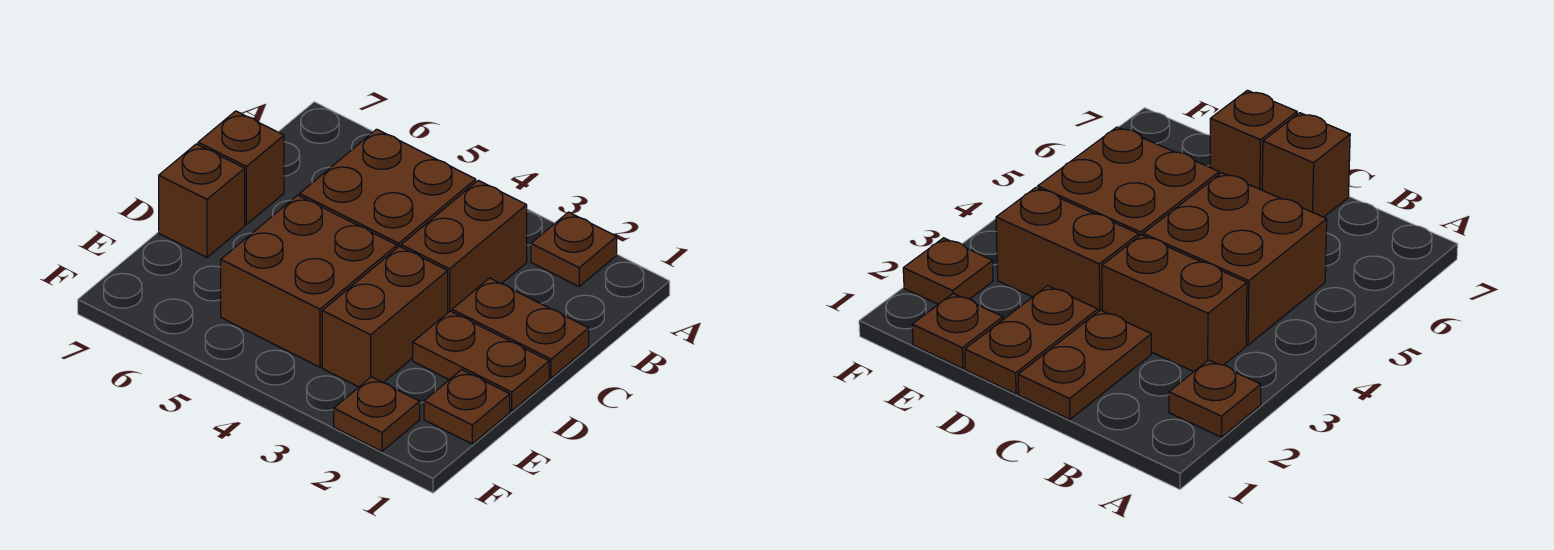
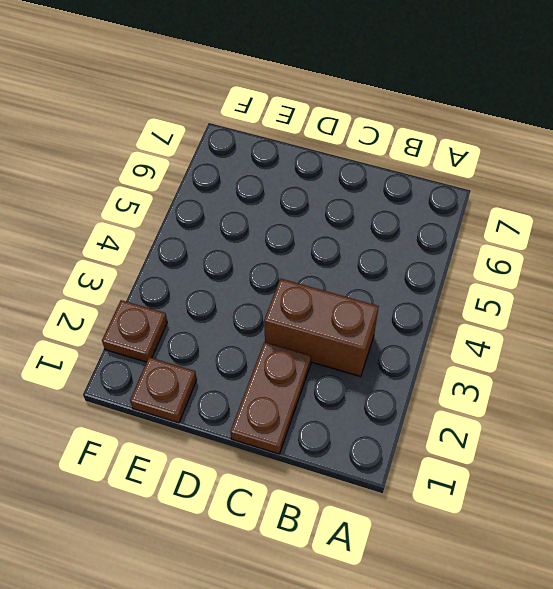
none -> brown 1x1 plate [531,212,617,286]
none -> brown 2x2 brick [300,129,476,248]

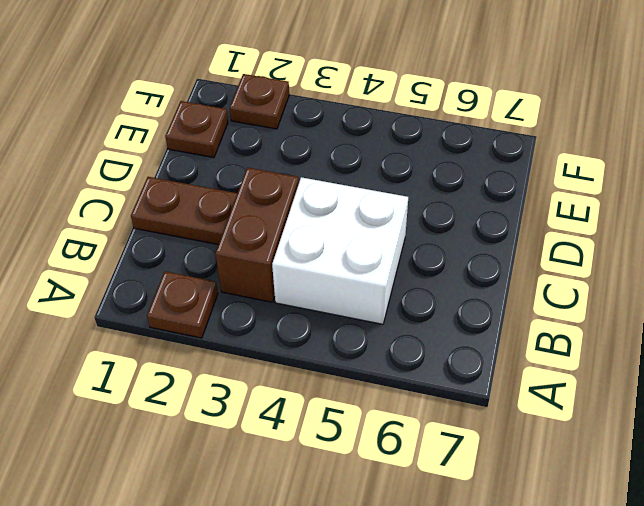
white 2x2 brick [272,177,408,324] -> brown 2x2 brick [300,129,476,248]
none -> brown 1x1 brick [198,111,284,224]
none -> brown 1x2 plate [413,311,549,411]

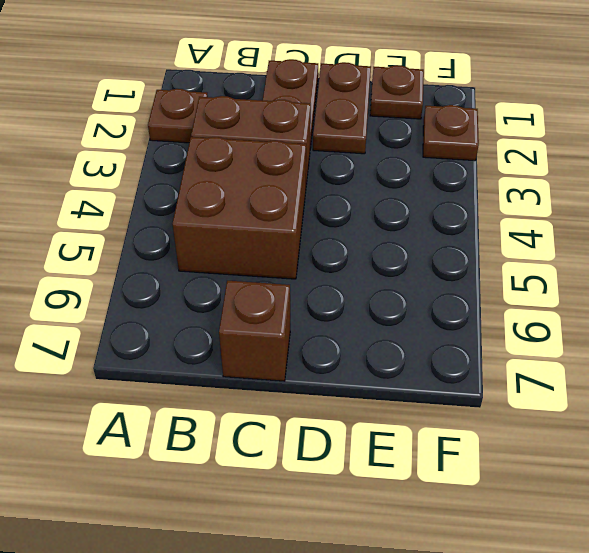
none -> brown 1x2 brick [322,246,448,387]
none -> brown 2x2 brick [221,195,397,367]

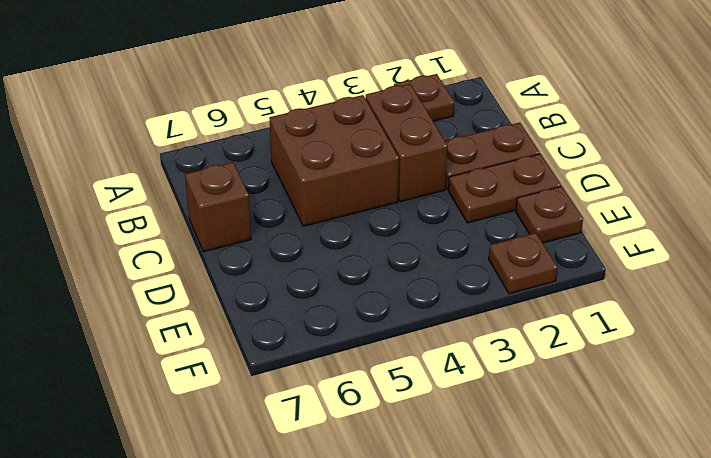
none -> brown 1x2 brick [322,246,448,387]
none -> brown 2x2 brick [221,195,397,367]

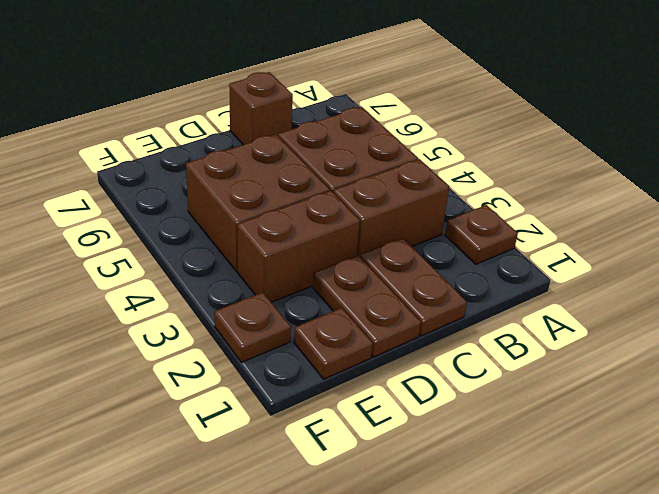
none -> brown 1x1 brick [159,144,245,257]

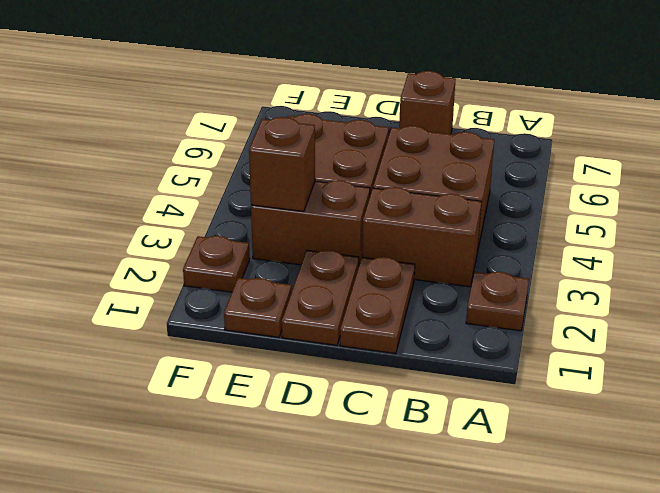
brown 1x1 brick [249,117,315,211] -> brown 1x1 brick moved to [159,144,245,257]

